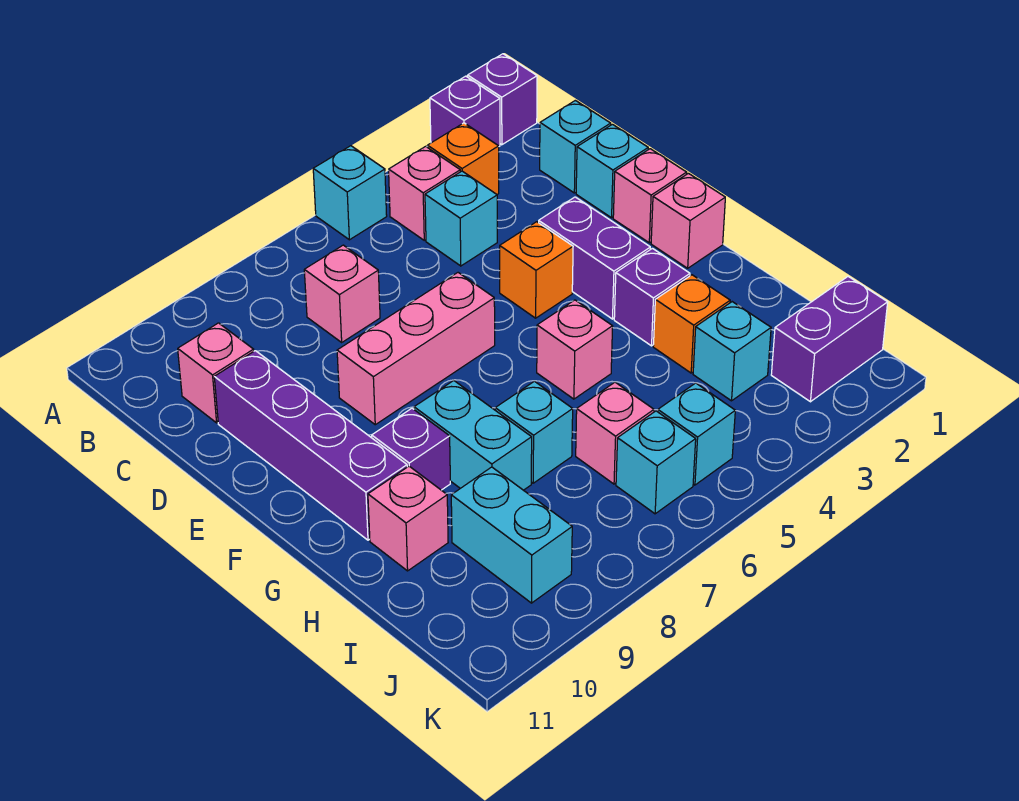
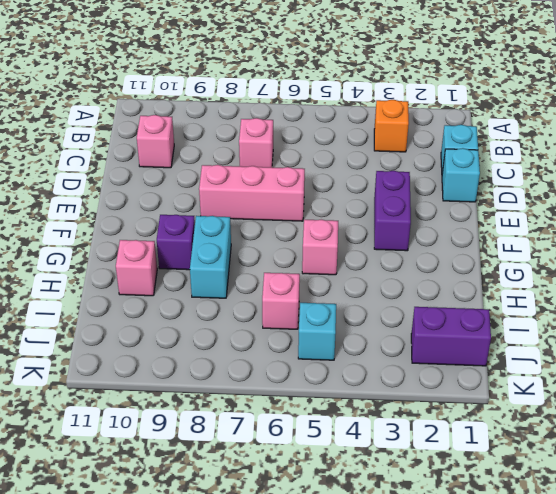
none -> purple 1x1 brick [468,54,537,145]
none -> purple 1x1 brick [430,76,500,146]
none -> cyan 1x1 brick [313,146,387,240]

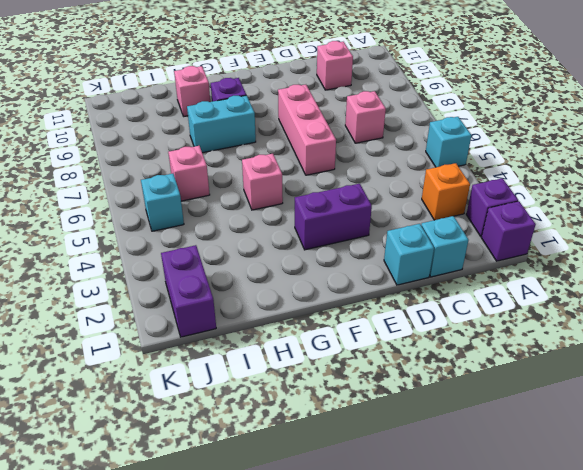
none -> pink 1x1 brick [389,146,460,240]
none -> cyan 1x1 brick [425,171,497,266]
none -> purple 1x4 brick [214,351,407,540]

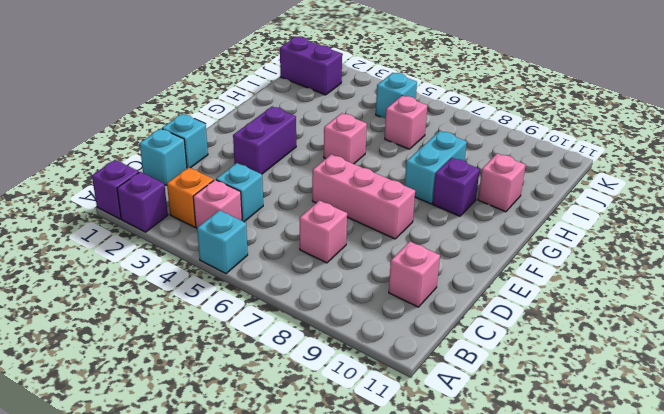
none -> purple 1x4 brick [214,351,407,540]
none -> pink 1x1 brick [613,149,687,243]
none -> orange 1x1 brick [500,222,573,318]

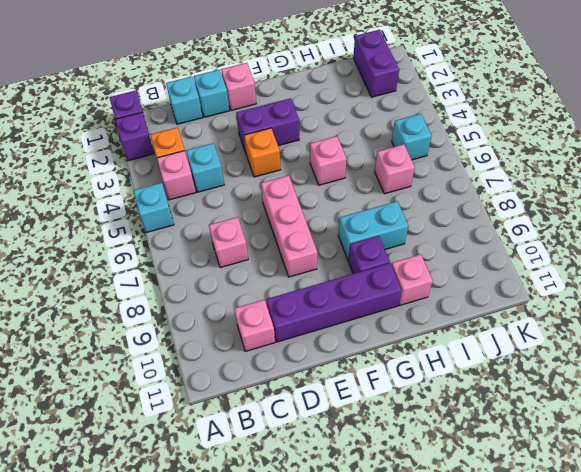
none -> pink 1x1 brick [651,173,725,268]
none -> purple 1x1 brick [614,248,690,346]
none -> orange 1x1 brick [653,275,730,373]

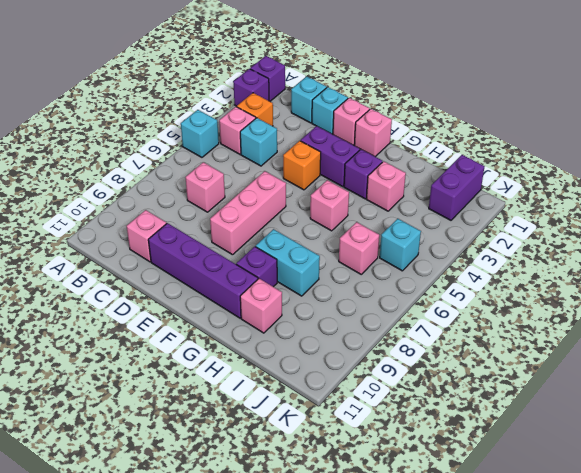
pink 1x1 brick [366,161,406,211] -> orange 1x1 brick [653,275,730,373]
none -> cyan 1x1 brick [495,381,573,483]
none -> cyan 1x1 brick [693,302,771,401]
none -> cyan 1x2 brick [451,467,572,603]

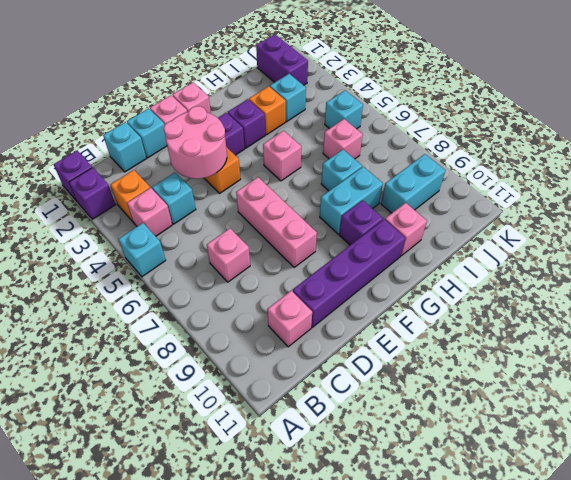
pink 2x2 round brick [164,106,227,179] -> none
none -> cyan 1x1 brick [616,411,696,514]

